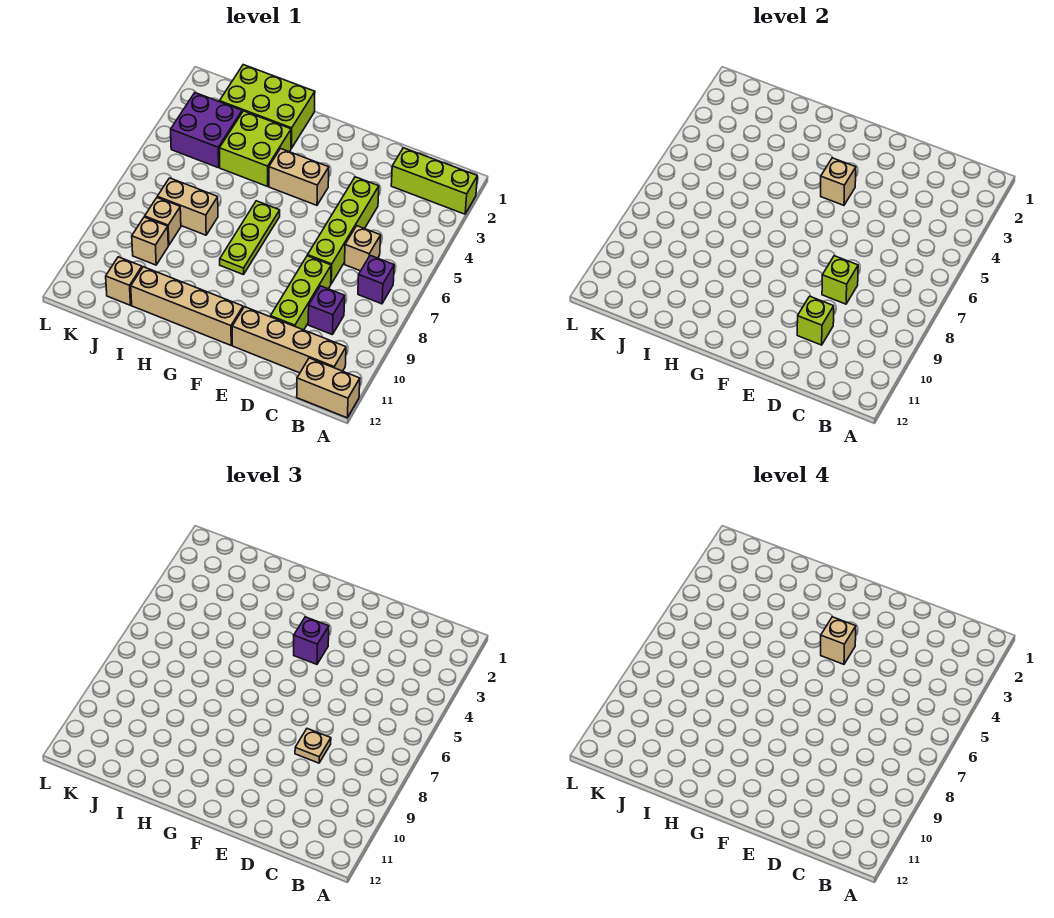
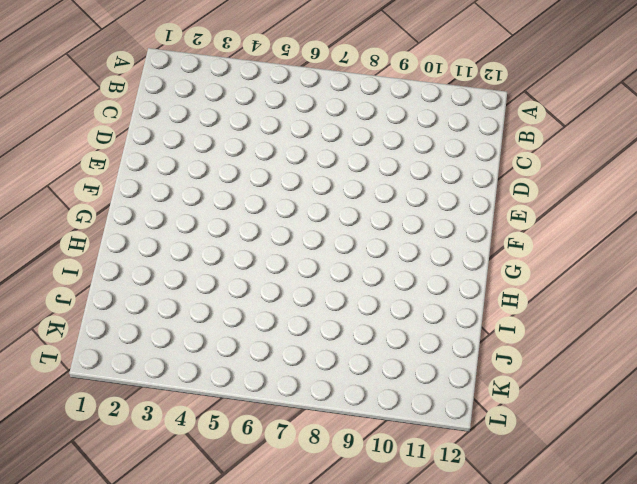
none -> lime 1x3 brick [391,148,477,214]
none -> tan 1x2 brick [297,358,360,418]
none -> purple 1x1 brick [358,255,394,304]

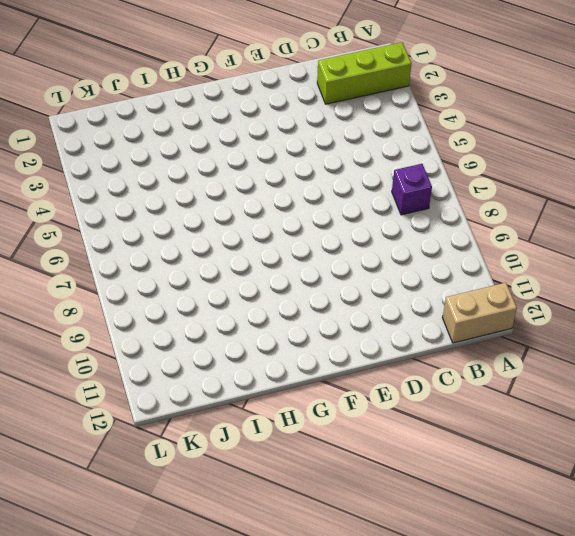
none -> tan 1x4 brick [232,307,346,373]
none -> tan 1x1 brick [345,226,381,271]
none -> purple 1x1 brick [308,286,345,335]

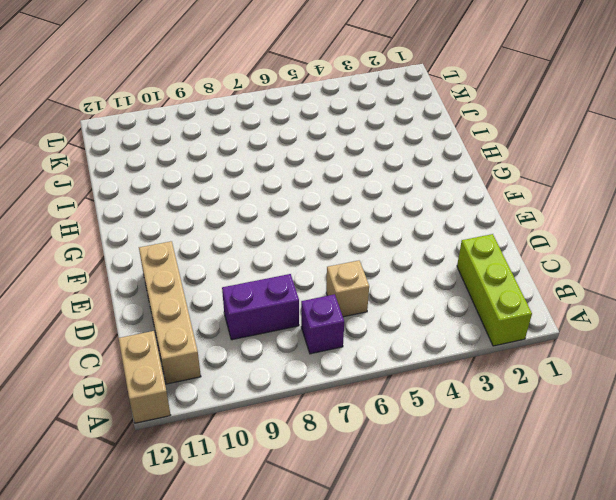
purple 1x2 brick [222,274,299,340] -> purple 1x1 brick [308,286,345,335]
none -> lime 1x4 brick [308,177,379,284]
none -> lime 1x3 brick [271,256,331,330]
none -> tan 1x2 brick [269,149,329,205]

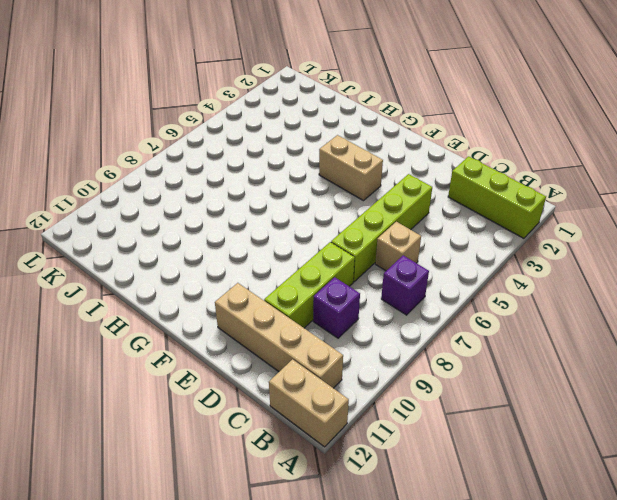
none -> tan 1x4 brick [131,267,243,345]
none -> lime 1x3 plate [220,201,280,275]
none -> lime 2x3 brick [220,65,315,148]

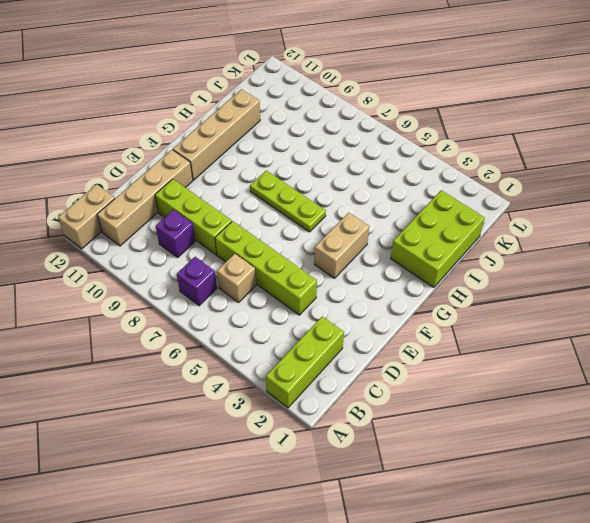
none -> lime 2x2 brick [220,111,291,186]
none -> tan 1x2 brick [157,178,218,235]
none -> purple 2x2 brick [171,93,242,168]

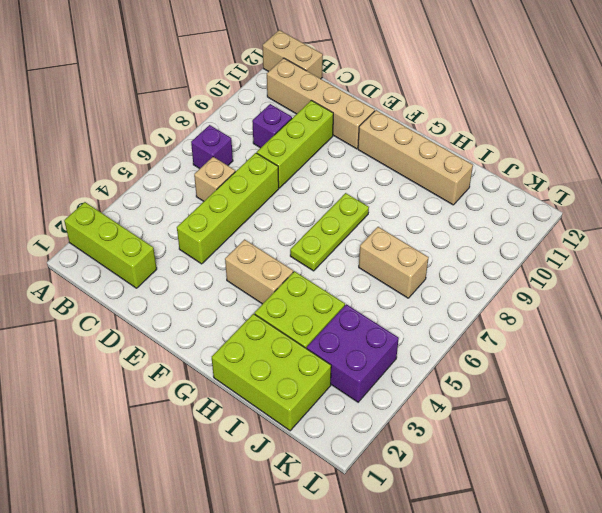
none -> tan 1x1 brick [145,198,181,245]
none -> tan 1x1 brick [132,217,168,265]
none -> tan 1x1 brick [106,257,142,305]

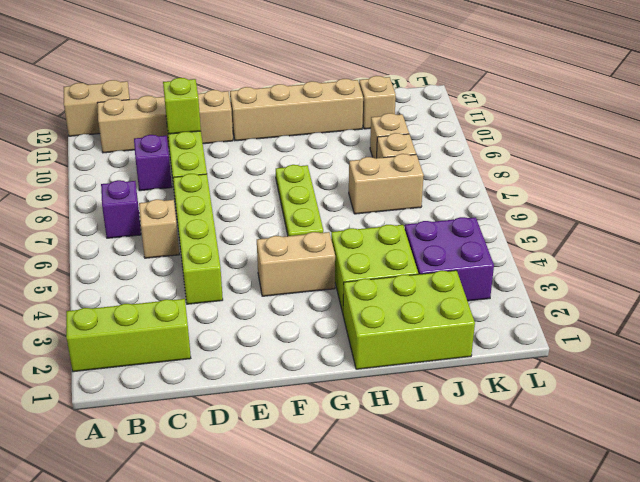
none -> lime 1x1 brick [822,256,858,304]
none -> tan 1x1 brick [821,158,856,205]
none -> tan 1x1 plate [295,729,331,763]

